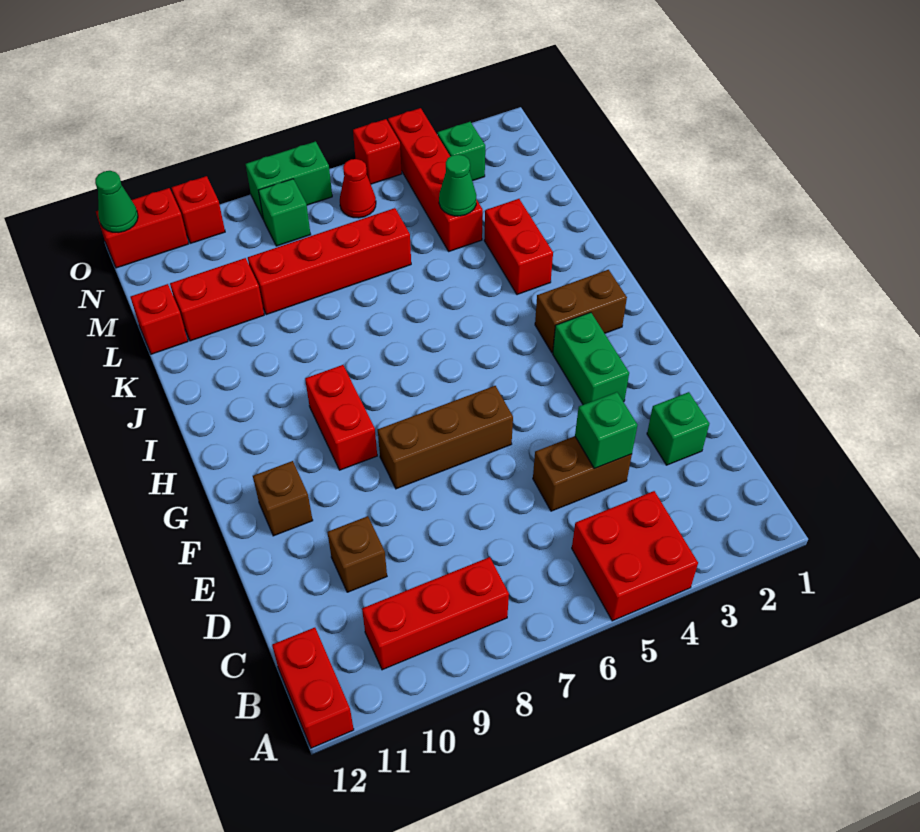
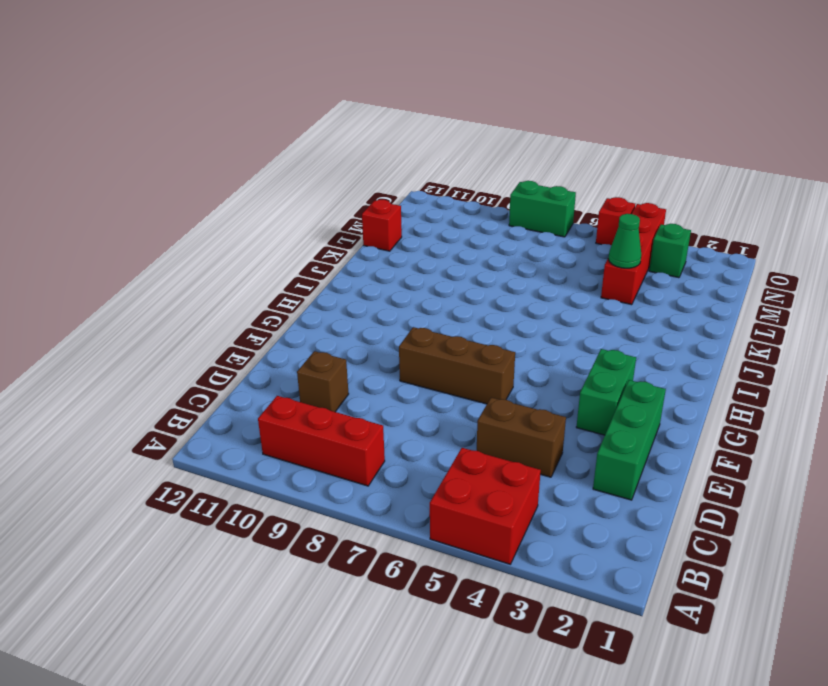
green 1x3 brick [593,380,666,500] -> green 1x1 brick [647,392,709,465]
none -> red 1x2 brick [272,628,354,748]
none -> brown 1x1 brick [253,461,313,536]
none -> red 1x2 brick [305,365,377,470]

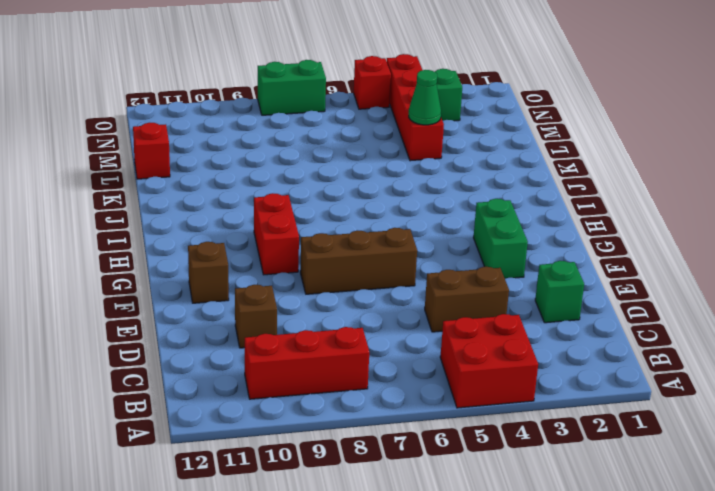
none -> red 1x2 brick [272,628,354,748]
none -> brown 1x2 brick [535,270,627,353]
none -> red 1x2 brick [484,199,553,295]

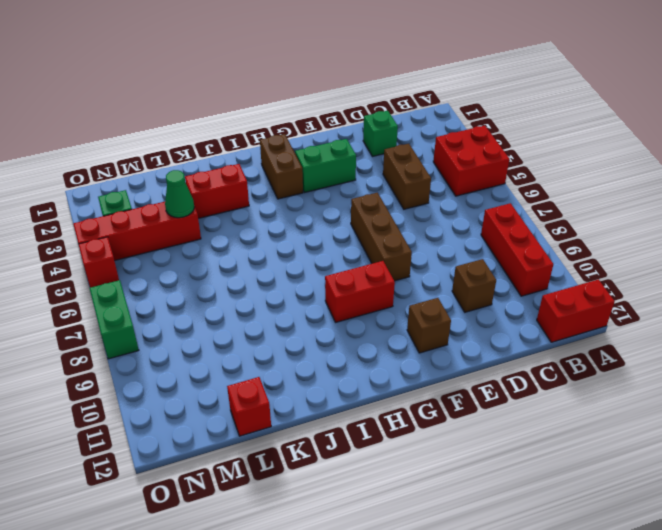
none -> red 1x4 brick [248,208,411,315]
none -> red 1x2 brick [170,258,264,341]
none -> red 1x1 cone [340,159,376,218]

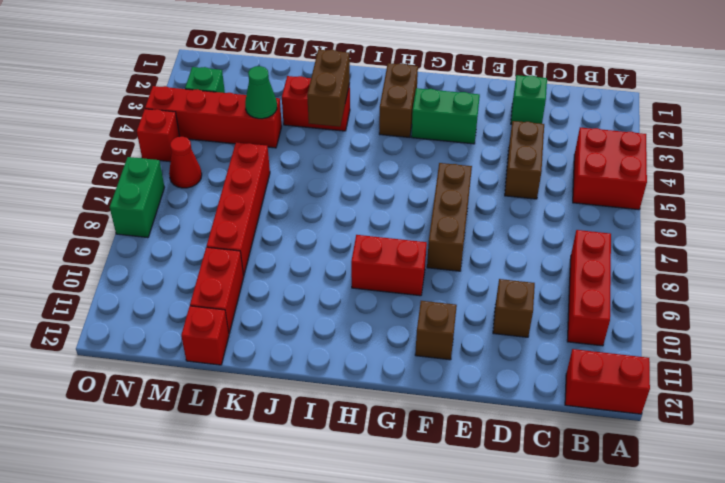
brown 1x2 brick [307,50,350,127] -> none
none -> green 1x1 brick [258,179,311,246]
none -> red 1x1 brick [172,176,225,243]
none -> red 1x2 brick [96,188,188,268]

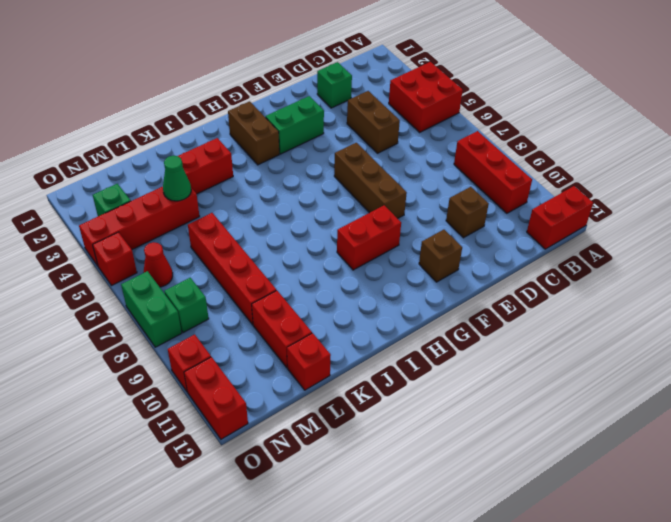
none -> green 1x1 brick [575,392,637,469]
none -> green 1x1 cone [95,171,138,233]

